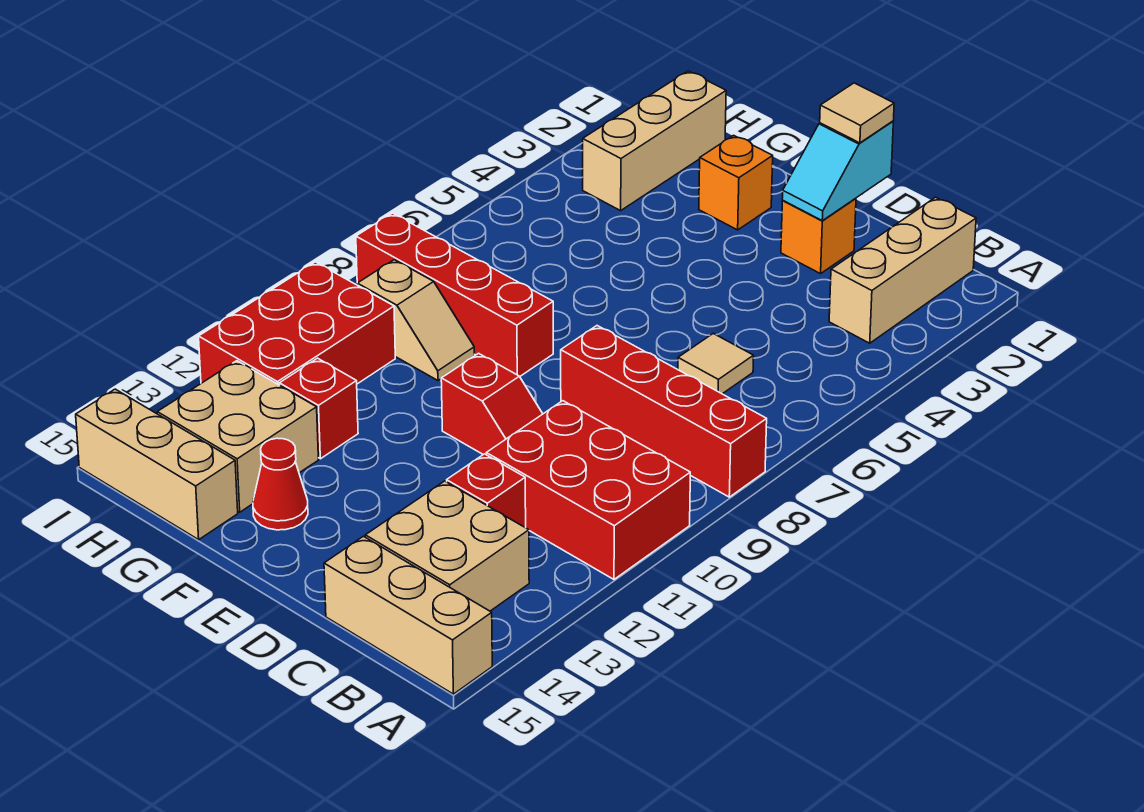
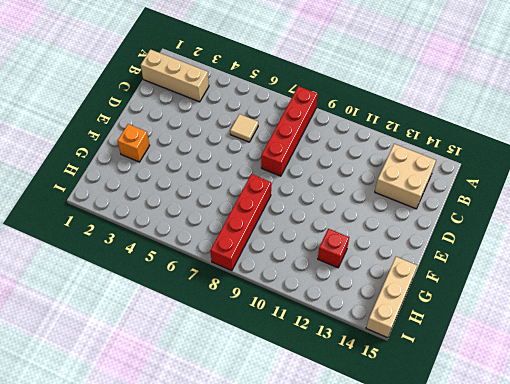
none -> red 2x3 brick [486,401,690,579]
none -> tan 1x3 brick [324,536,492,694]
none -> red 1x1 brick [447,454,526,528]

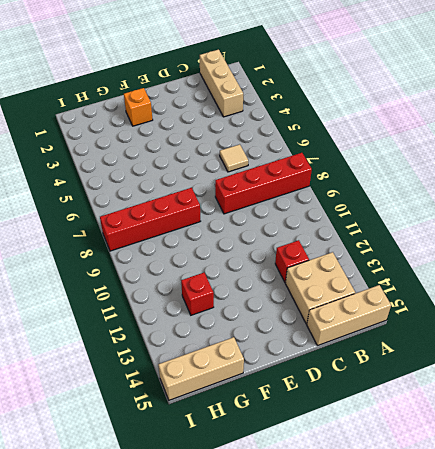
none -> red 2x3 brick [486,401,690,579]
none -> orange 1x1 brick [781,198,856,274]
none -> red 1x2 slope [441,353,543,454]

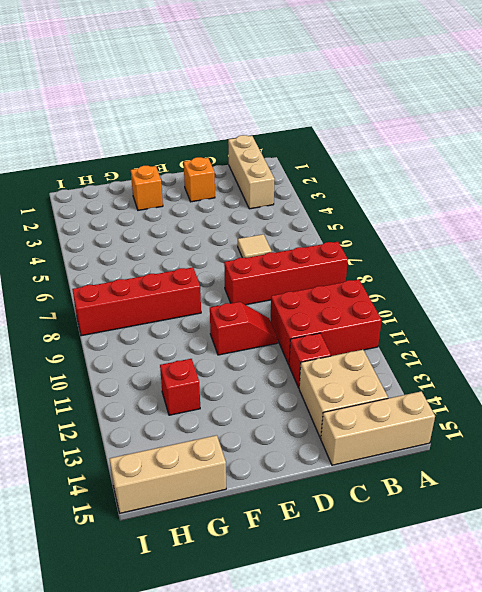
none -> red 1x1 cone [253,438,308,530]
none -> tan 1x2 slope [357,260,474,380]
none -> tan 2x2 brick [157,361,319,512]

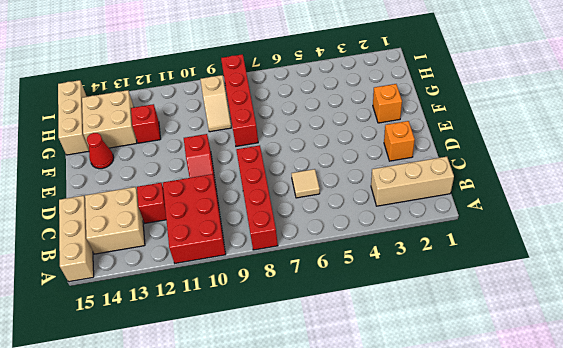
none -> tan 1x3 brick [583,71,726,211]
none -> red 2x3 brick [199,262,395,385]
none -> cyan 1x2 slope [782,121,893,221]

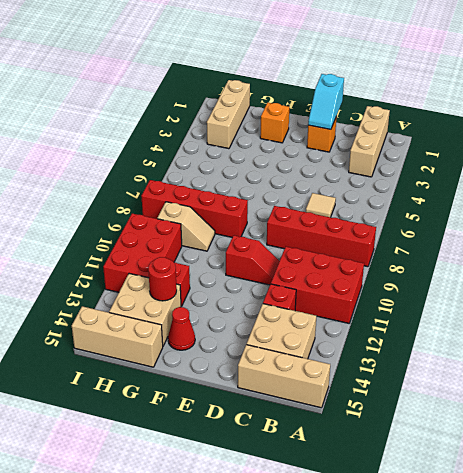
red 1x1 round brick [148,257,177,301] -> none
none -> tan 1x1 tile [820,83,894,143]

